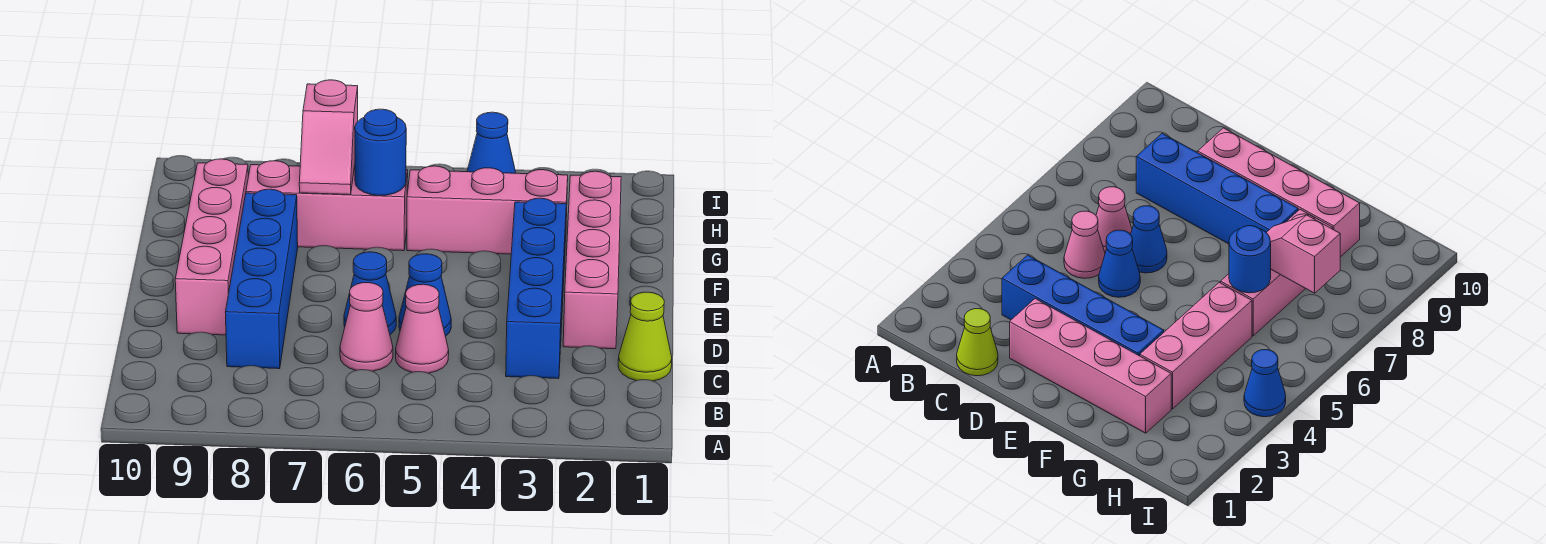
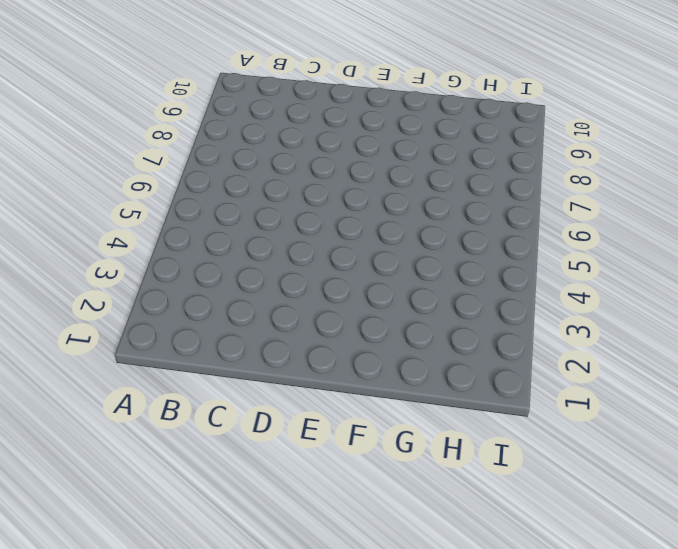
none -> lime 1x1 cone [618,292,672,381]
none -> blue 1x4 brick [506,198,566,379]
none -> pink 1x1 cone [396,284,449,373]

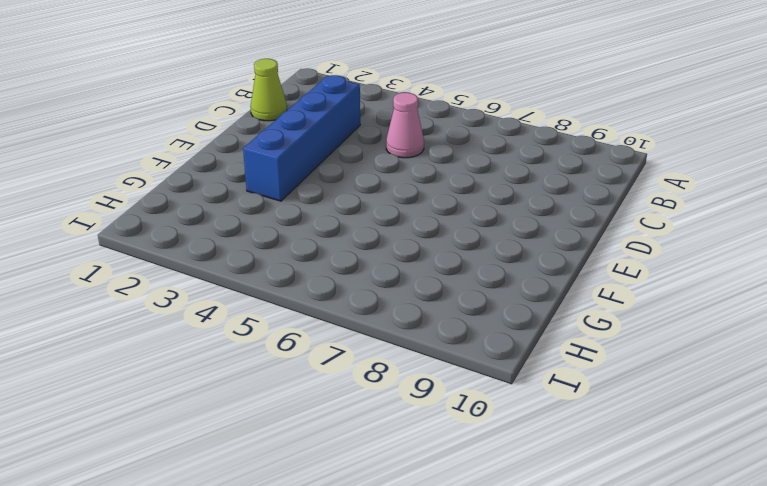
none -> pink 1x1 cone [340,283,393,371]
none -> blue 1x4 brick [225,189,298,369]
none -> pink 1x4 brick [563,171,621,349]

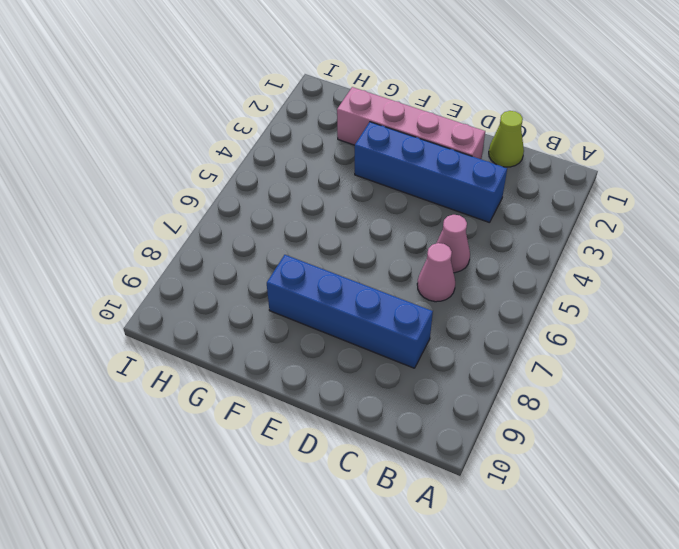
none -> blue 1x1 cone [399,254,451,336]
none -> blue 1x1 cone [344,252,396,335]
none -> pink 1x4 brick [175,159,248,335]

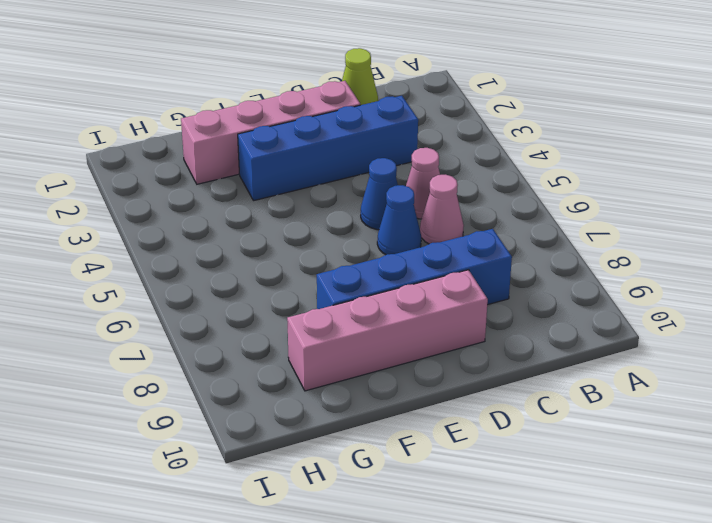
none -> pink 1x3 brick [407,166,568,254]
none -> pink 1x3 brick [246,161,408,251]
none -> blue 1x1 cone [467,112,516,173]

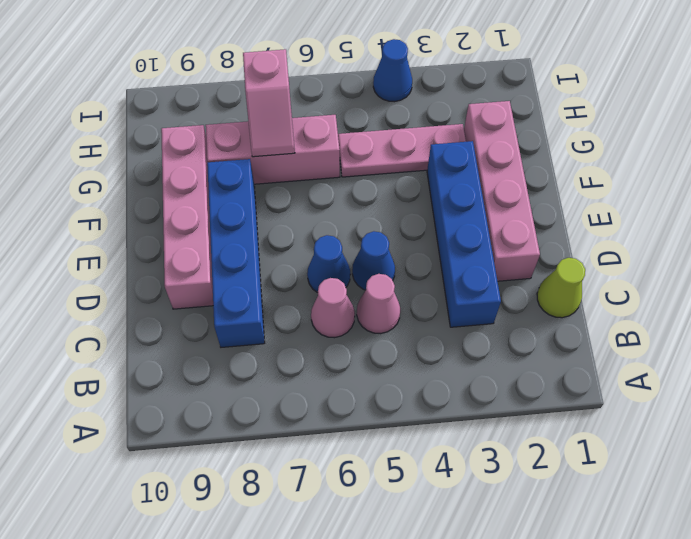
pink 1x3 plate [338,124,466,177] -> pink 1x3 brick [407,166,568,254]
none -> blue 1x1 round brick [355,109,406,195]

